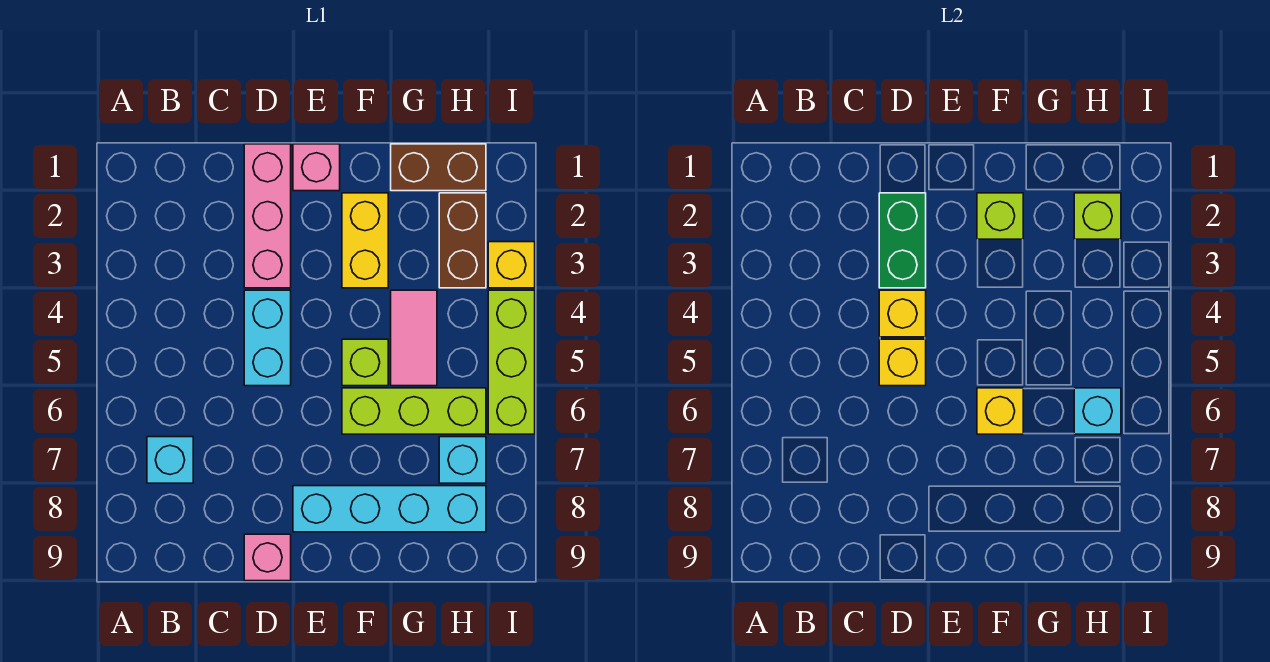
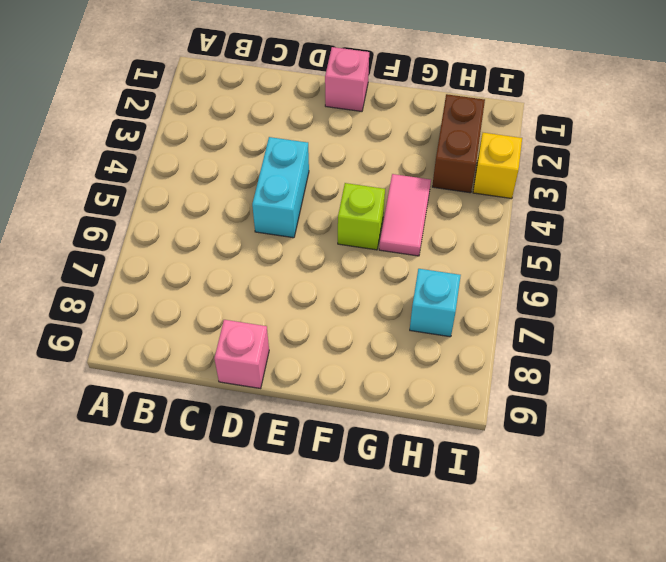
none -> cyan 1x1 brick [147,437,193,483]
none -> pink 1x3 brick [244,144,291,288]
none -> cyan 1x4 brick [293,486,486,532]

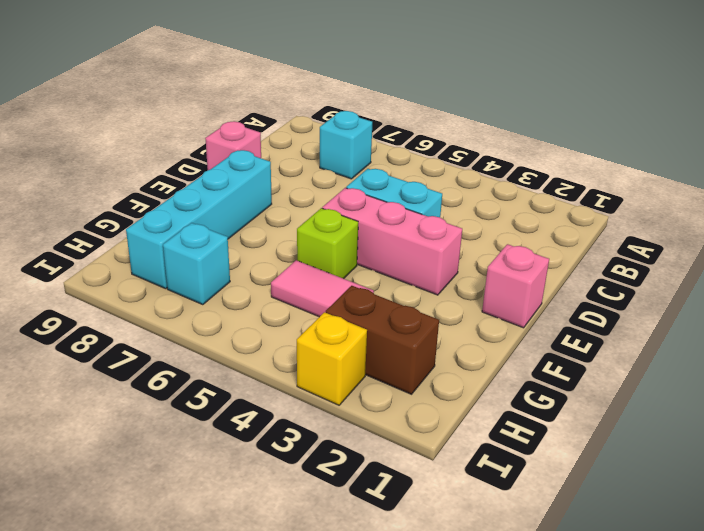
pink 1x3 brick [322,188,462,295] -> pink 1x3 brick moved to [244,144,291,288]
none -> yellow 1x2 brick [342,193,388,288]
none -> lime 1x3 brick [342,388,486,434]
none -> brown 1x2 brick [391,144,486,191]

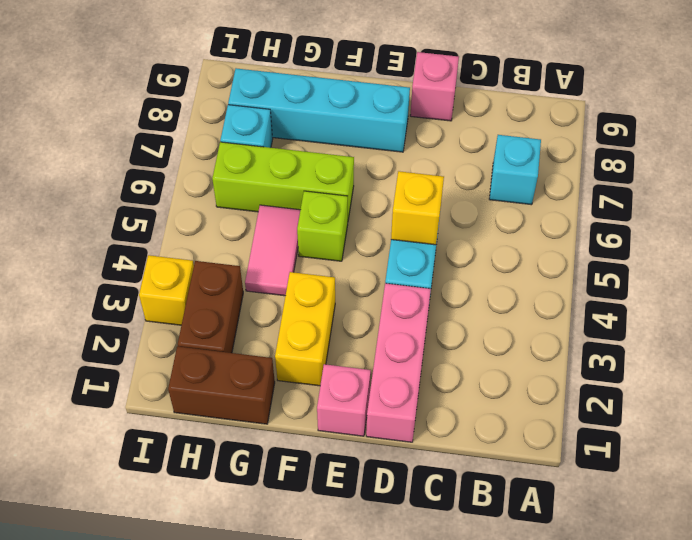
none -> lime 1x3 brick [488,290,535,434]
none -> green 1x2 brick [879,193,926,288]
none -> yellow 1x1 brick [879,290,926,337]

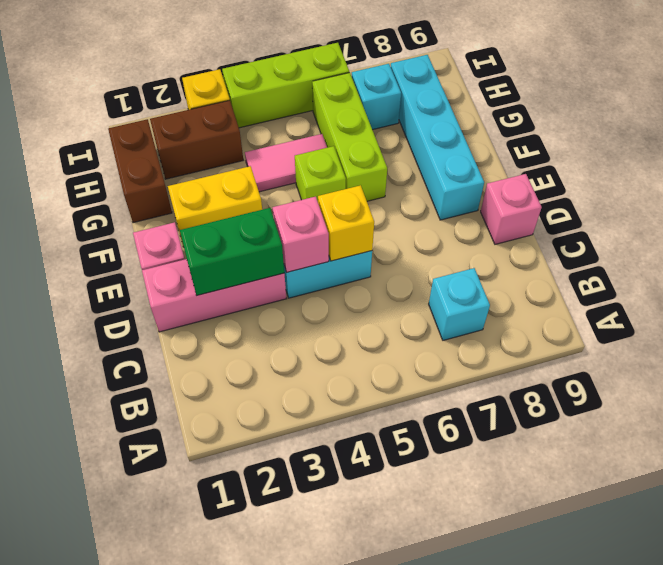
pink 1x1 brick [273,197,329,272] -> yellow 1x1 brick [879,290,926,337]
none -> lime 1x1 brick [977,193,1023,239]
none -> yellow 1x1 brick [977,388,1023,434]
none -> lime 1x1 brick [1074,193,1121,239]

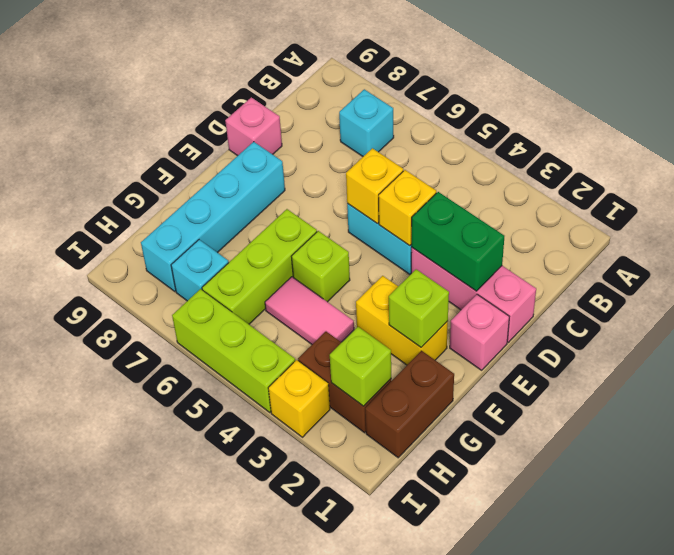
none -> yellow 1x1 brick [977,388,1023,434]
none -> cyan 1x1 brick [1074,388,1121,434]

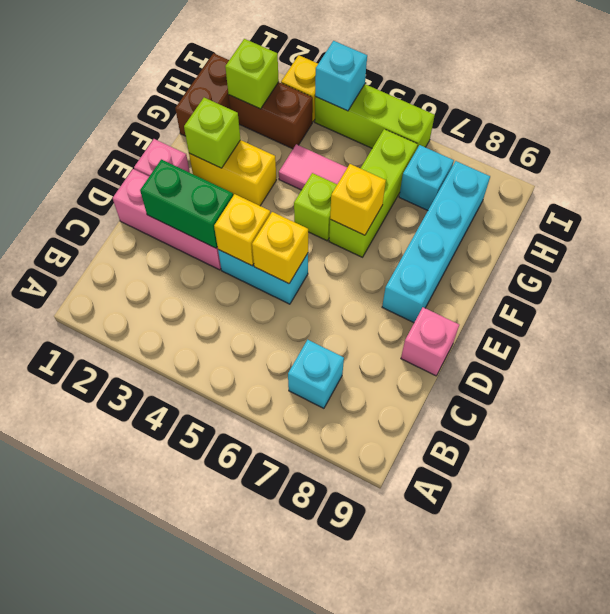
cyan 1x1 brick [315,41,367,111] -> cyan 1x1 brick moved to [1074,388,1121,434]

